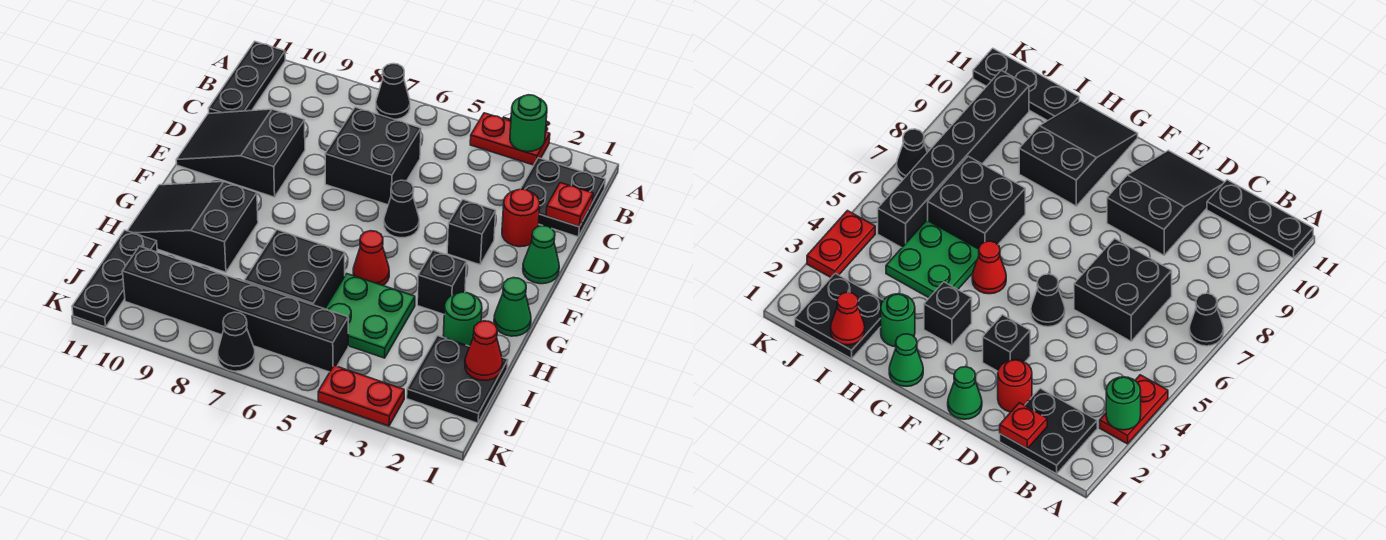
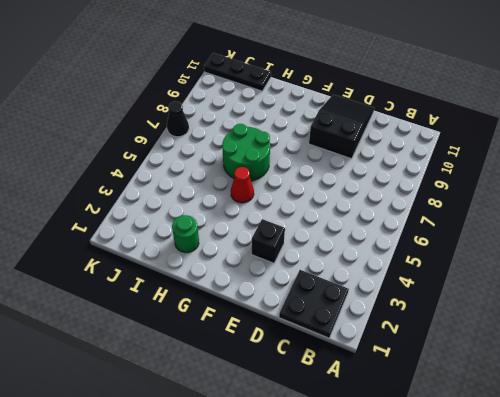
green 2x2 round brick [222,124,270,181] -> black 2x2 brick [244,230,345,309]
none -> red 1x2 plate [470,113,550,165]
none -> black 1x1 cone [376,64,410,119]
none -> black 1x3 plate [209,42,285,113]

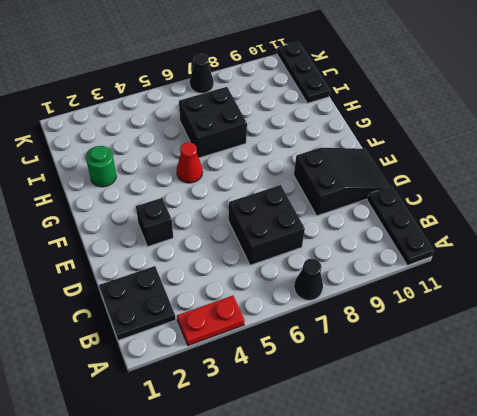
none -> red 1x1 round brick [502,189,540,247]
none -> green 1x1 cone [523,226,559,284]
none -> black 1x1 cone [384,180,419,238]

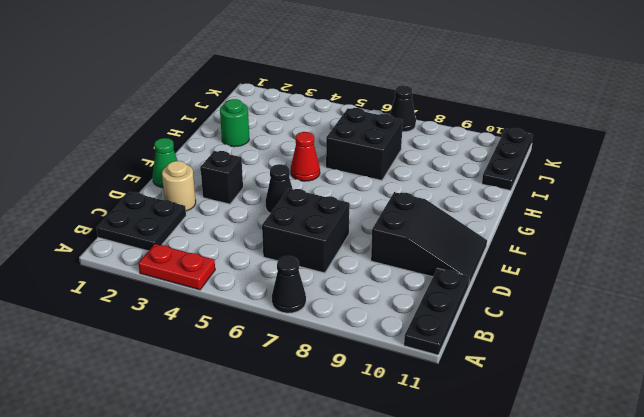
tan 1x1 round brick [162,161,196,211] -> red 1x1 round brick [502,189,540,247]
none -> green 1x1 cone [494,278,531,336]
none -> black 1x1 brick [417,250,467,314]
none -> black 2x3 slope [127,182,258,272]

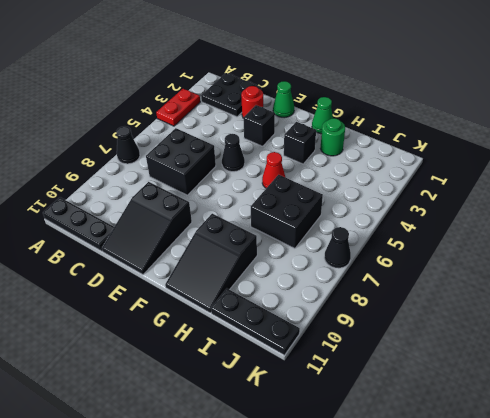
none -> green 2x2 plate [325,274,415,358]
none -> black 2x2 plate [407,336,508,423]
none -> black 1x6 brick [122,246,348,372]

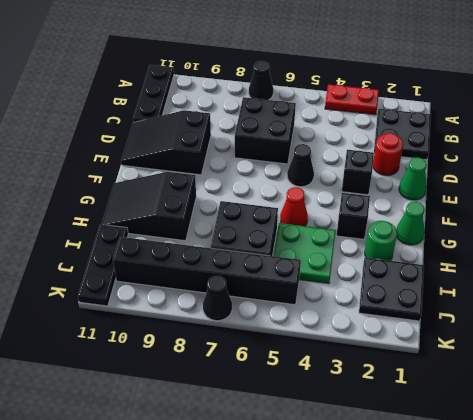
none -> red 1x2 plate [318,366,404,426]
none -> green 1x1 round brick [510,95,547,152]
none -> red 1x1 plate [546,183,593,227]

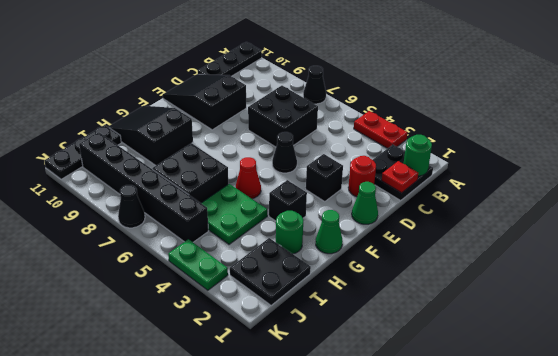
green 1x1 round brick [404,135,432,176] -> green 1x1 round brick moved to [510,95,547,152]
green 1x2 plate [168,239,228,290] -> red 1x2 plate [318,366,404,426]
none -> red 1x1 cone [465,321,503,380]

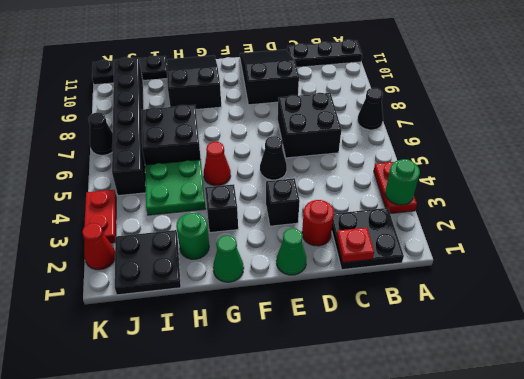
red 1x1 cone [82,223,115,270] -> red 1x1 cone moved to [465,321,503,380]

